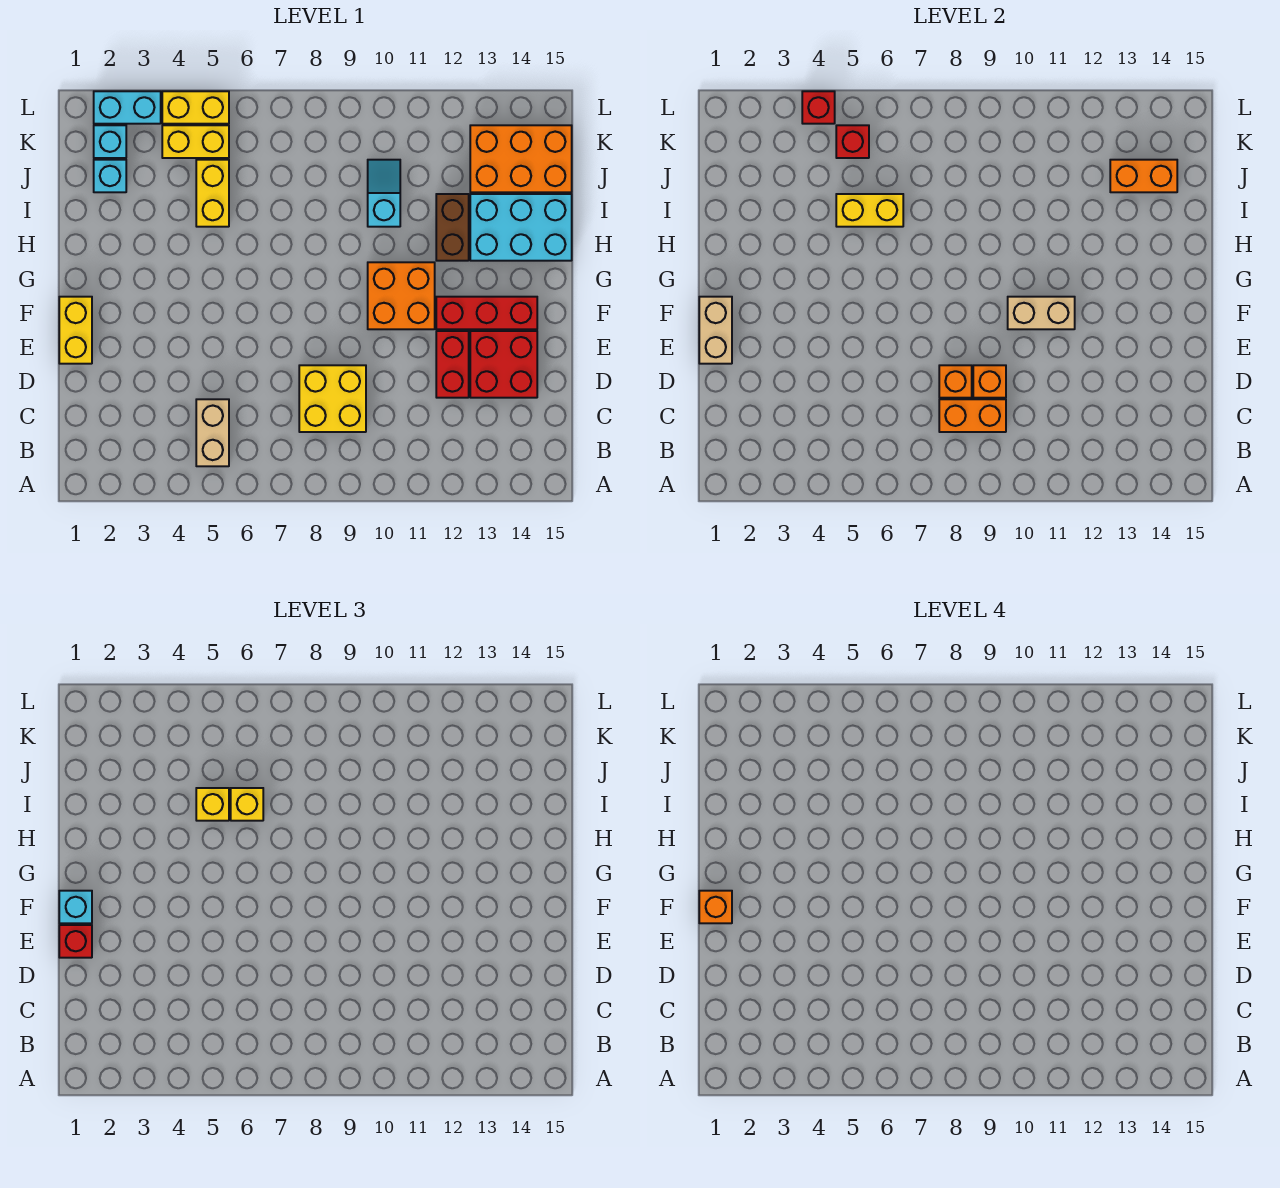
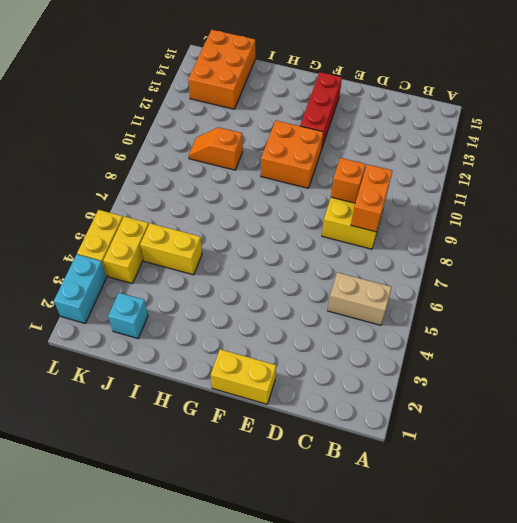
orange 1x2 slope [189,127,243,170] -> cyan 1x2 slope [368,160,400,227]
none -> red 1x2 brick [436,331,469,398]
none -> red 2x2 brick [470,331,537,398]
none -> brown 1x2 brick [436,194,469,261]
none -> cyan 2x3 brick [470,194,572,261]

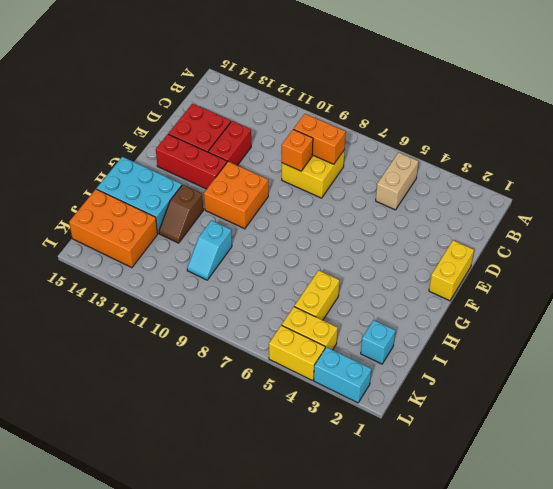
brown 1x2 slope [159,185,203,243] -> brown 1x2 brick [436,194,469,261]
none -> cyan 1x1 brick [94,125,126,158]
none -> orange 1x1 brick [939,365,972,398]
none -> tan 1x2 brick [699,297,732,364]
none -> tan 1x2 brick [1008,297,1075,329]

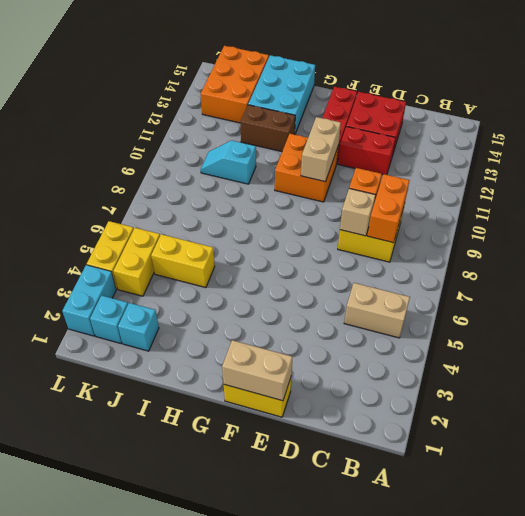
tan 1x1 brick [340,188,375,236] -> orange 1x1 brick [939,365,972,398]
none -> yellow 1x2 brick [836,194,903,227]
none -> orange 1x2 brick [1110,160,1177,192]
none -> red 1x1 brick [836,125,869,158]
none -> red 1x1 brick [802,91,835,124]

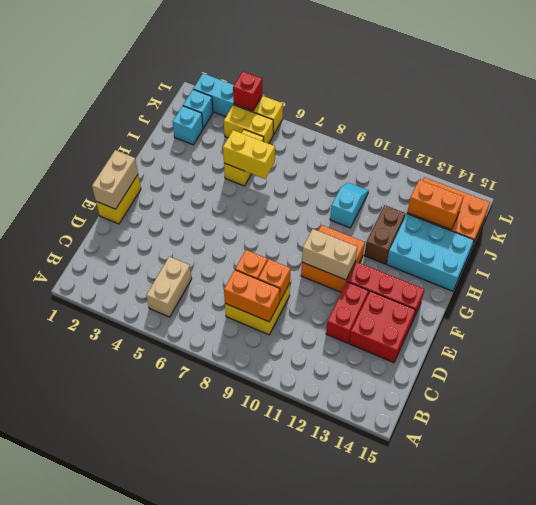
none -> red 1x1 brick [836,125,869,158]
none -> red 1x1 brick [59,925,92,958]
none -> cyan 1x1 brick [59,891,92,923]
none -> yellow 1x1 brick [196,788,229,821]

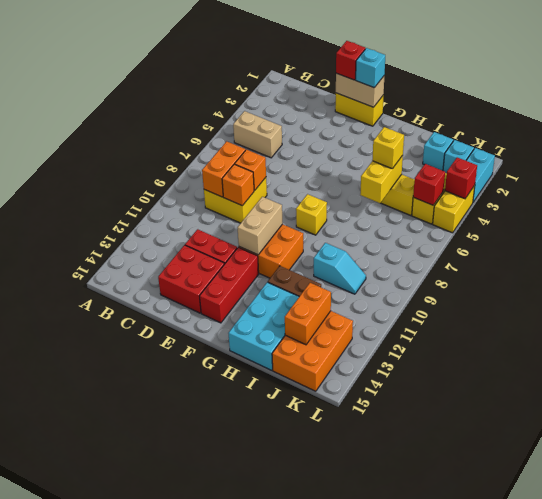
yellow 1x1 brick [296,194,327,235] -> yellow 1x1 brick moved to [231,788,263,821]
none -> orange 1x1 brick [699,891,732,923]

